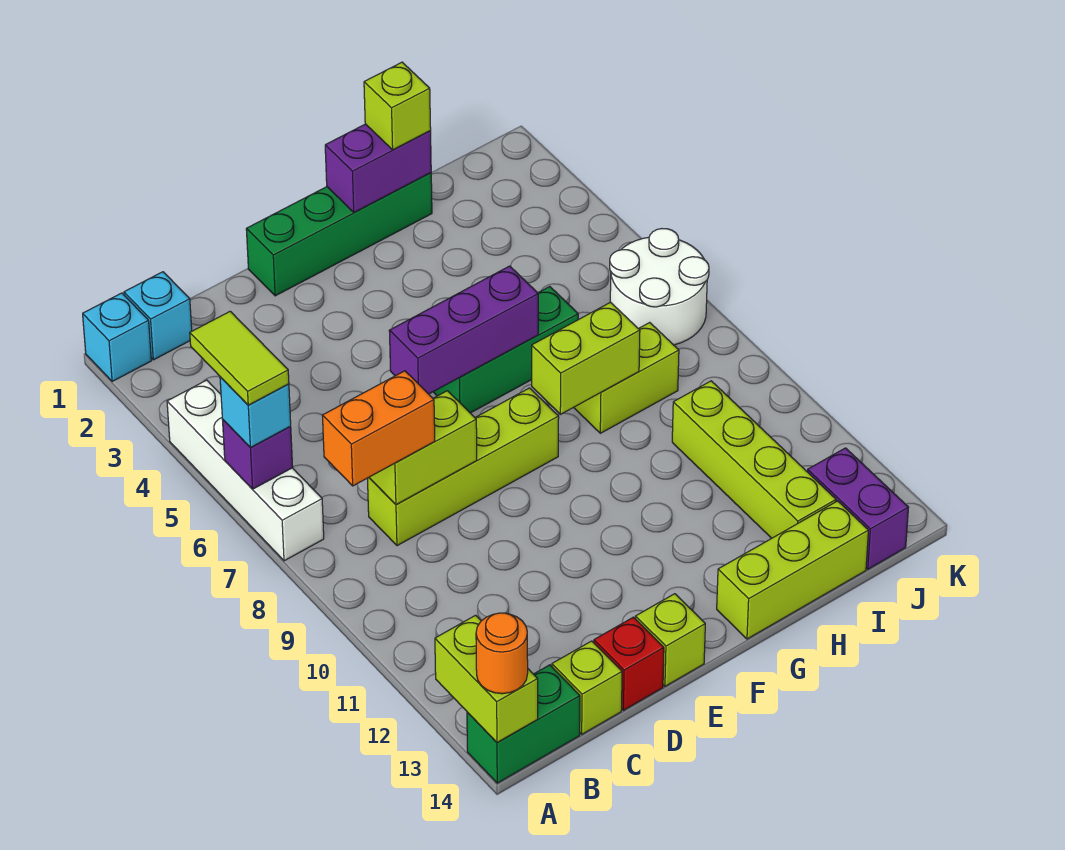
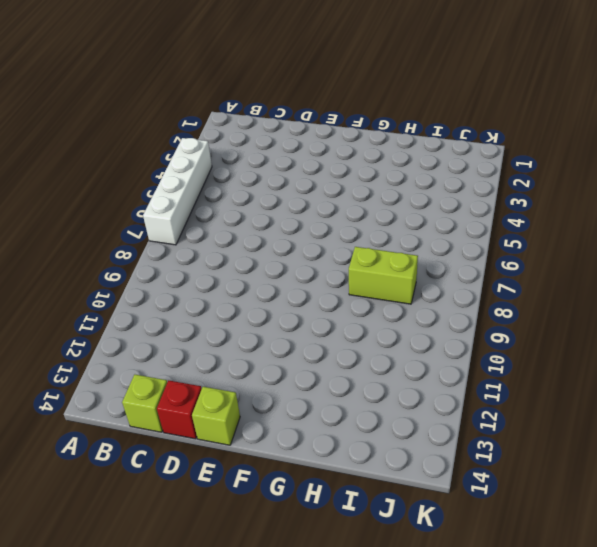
none -> cyan 1x1 brick [83,293,151,382]
none -> green 1x2 brick [467,665,580,783]
none -> cyan 1x1 brick [124,272,192,360]

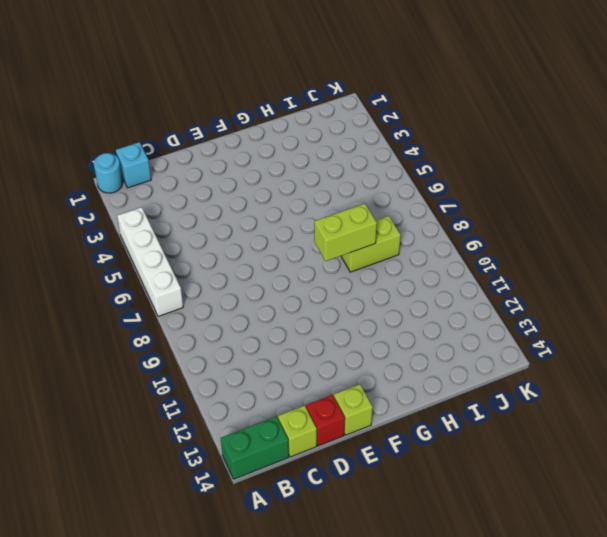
cyan 1x1 round brick [94,153,123,193] -> cyan 1x1 brick [83,293,151,382]
none -> lime 1x4 brick [367,388,559,546]
none -> green 1x4 brick [246,173,432,296]
none -> green 1x3 brick [434,287,578,413]

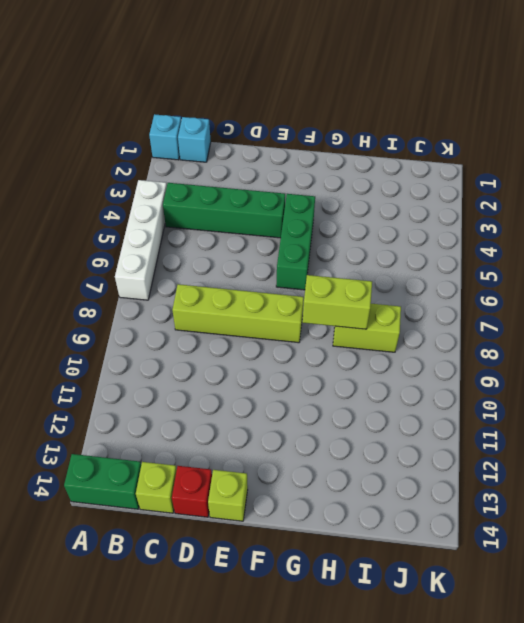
green 1x4 brick [163,183,285,238] -> green 1x4 brick moved to [246,173,432,296]
green 1x3 brick [276,194,315,290] -> green 1x3 brick turned to [434,287,578,413]
none -> lime 1x3 brick [717,501,868,639]
none -> lime 1x4 brick [672,381,836,538]
none -> white 2x2 round brick [610,229,709,345]

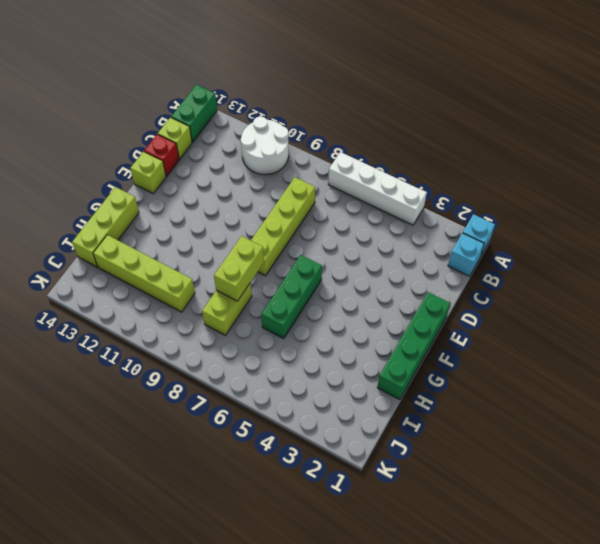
white 2x2 round brick [241,116,289,175] -> white 2x2 round brick moved to [610,229,709,345]
none -> purple 1x2 brick [807,448,909,569]
none -> purple 1x1 brick [223,420,293,489]
none -> lime 1x2 brick [435,615,538,742]

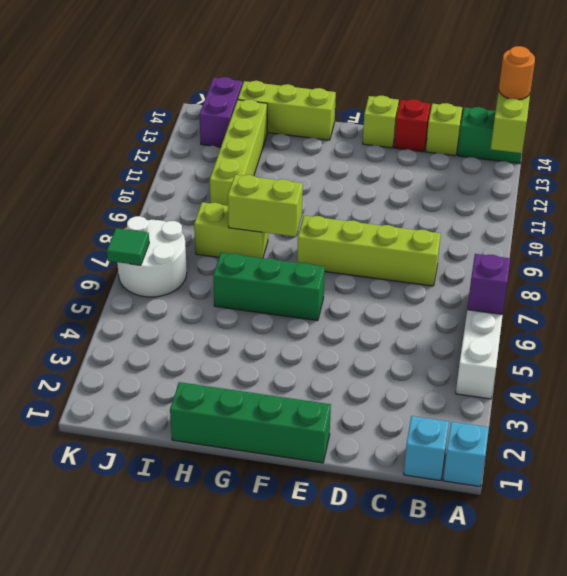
green 1x1 tile [107,228,149,265] -> none
none -> lime 1x2 brick [369,391,477,505]
none -> purple 1x3 brick [389,266,538,394]
none -> purple 1x2 brick [325,124,431,213]

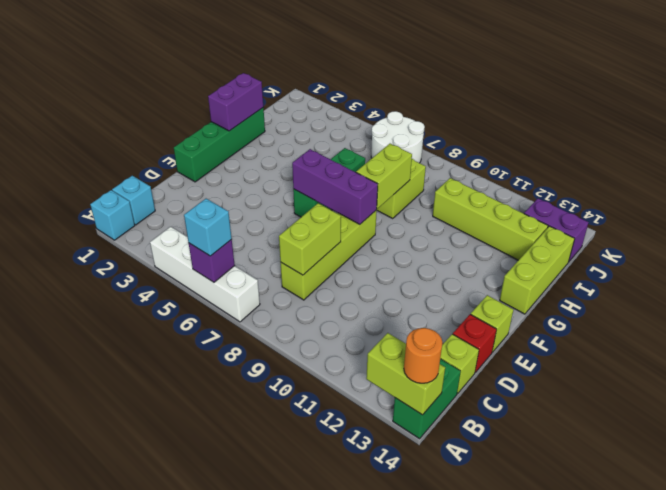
purple 1x3 brick [292,149,378,224] -> purple 1x3 brick turned to [389,266,538,394]
none -> orange 1x2 brick [322,371,435,486]
none -> lime 1x1 brick [364,62,431,150]
none -> lime 1x2 tile [190,311,289,405]

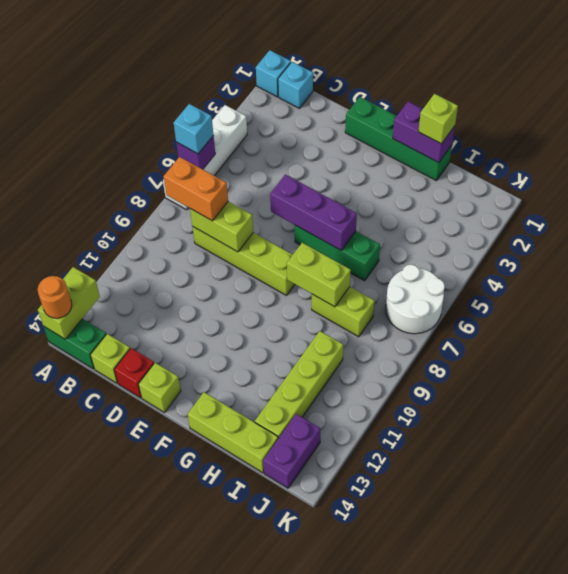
none -> lime 1x2 tile [190,311,289,405]

